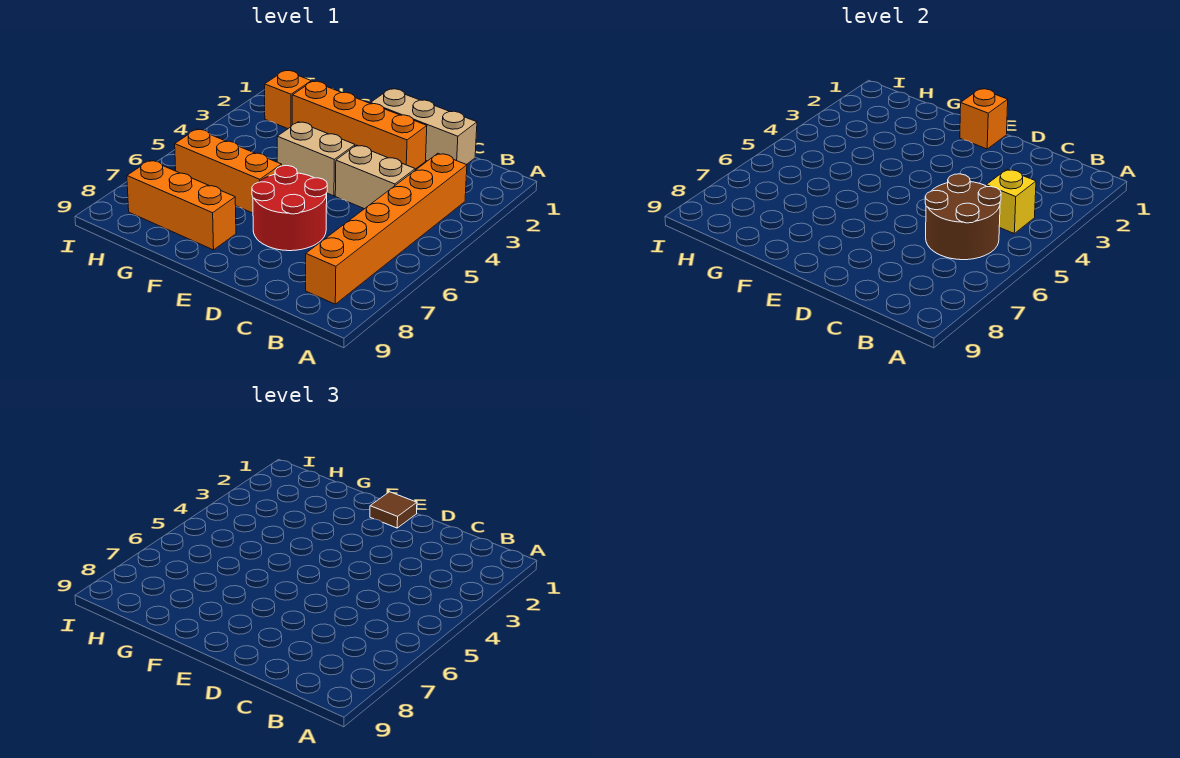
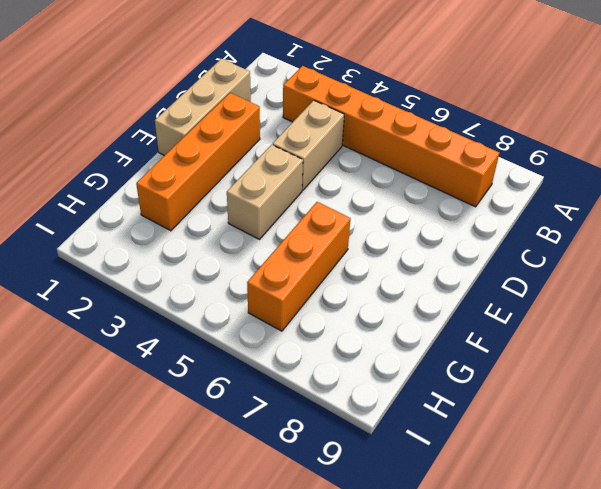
none -> red 2x2 round brick [252,166,327,251]
none -> orange 1x3 brick [127,160,236,250]
none -> orange 1x1 brick [265,71,311,129]

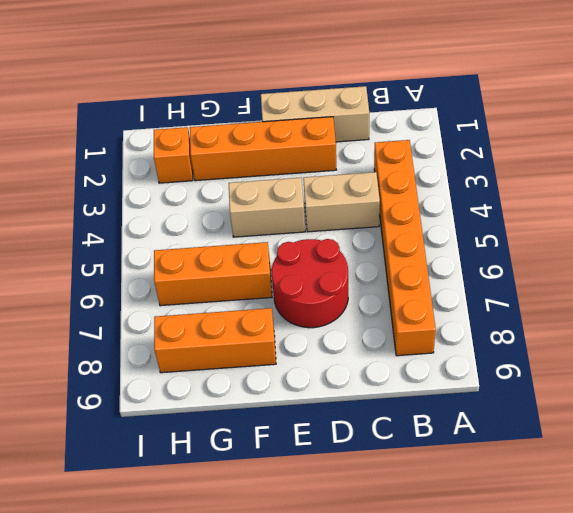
none -> yellow 1x1 brick [986,169,1036,233]
none -> brown 2x2 round brick [925,174,1001,260]
none -> orange 1x1 brick [960,89,1008,149]

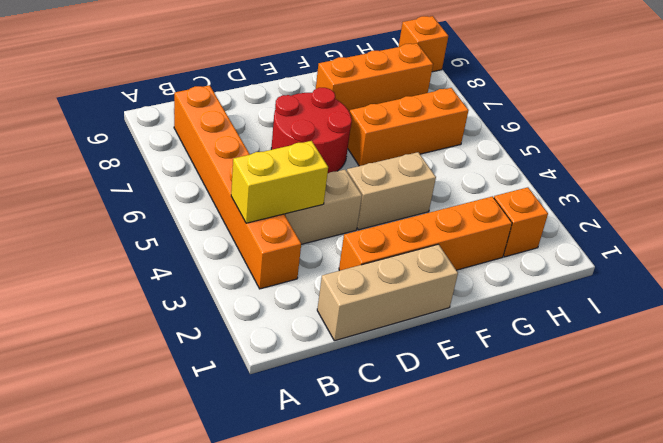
yellow 1x2 brick [231,141,328,223] -> yellow 1x1 brick [986,169,1036,233]
orange 1x1 brick [399,16,448,72] -> orange 1x1 brick moved to [960,89,1008,149]
none -> brown 2x2 round brick [925,174,1001,260]
none -> brown 1x1 tile [370,492,417,528]

